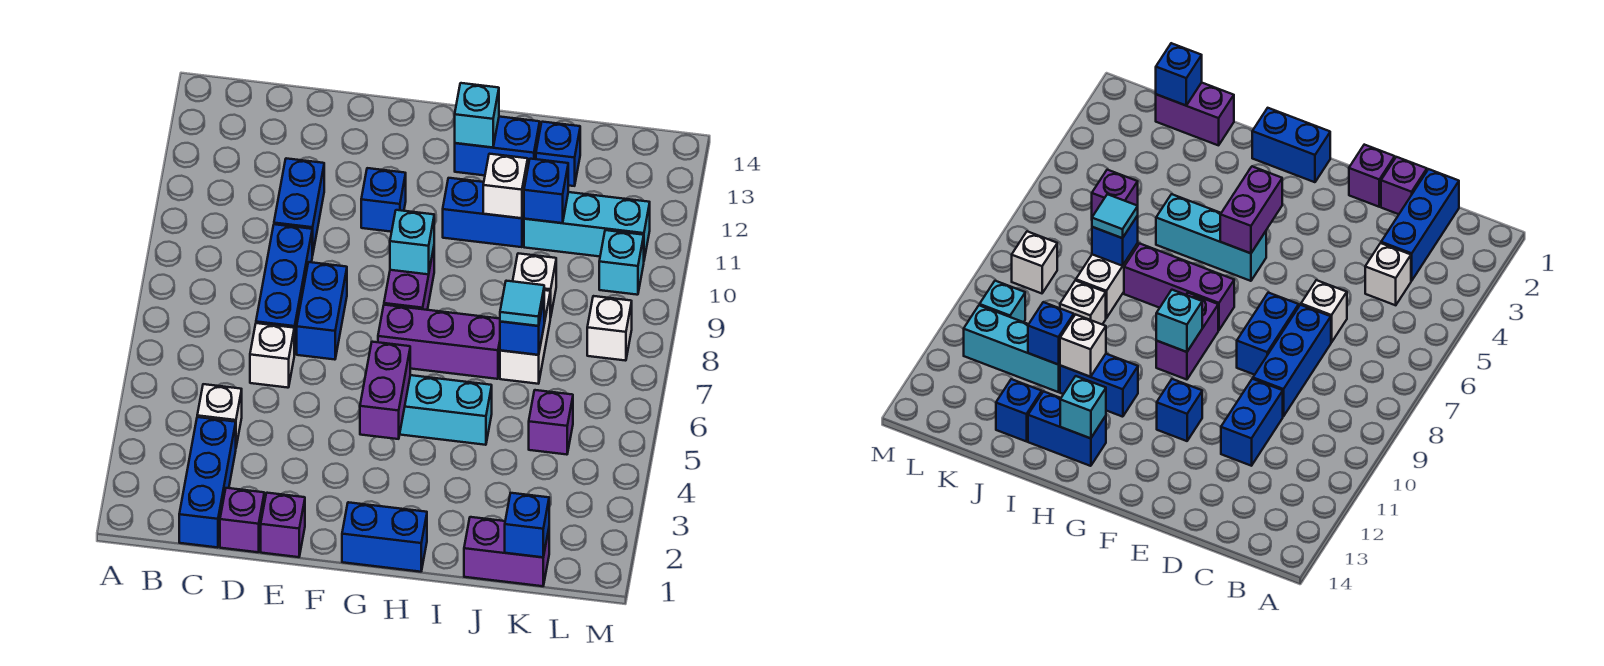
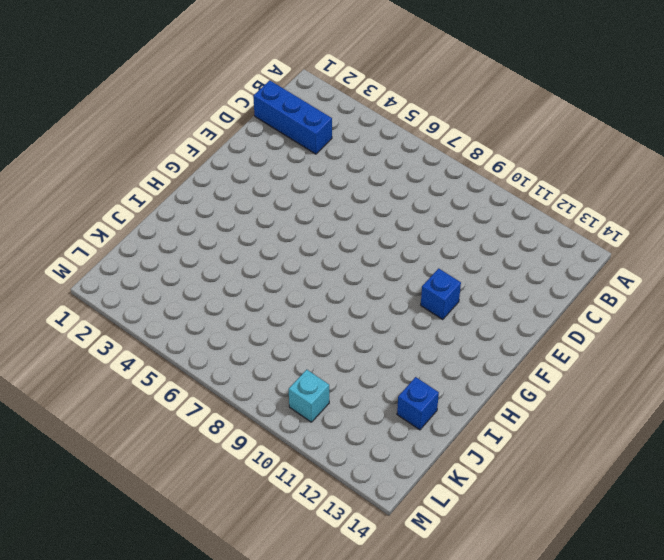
none -> white 1x1 brick [197,384,242,446]
none -> purple 1x1 brick [220,488,264,552]
none -> white 1x1 brick [250,323,294,388]
none -> blue 1x3 brick [256,224,312,354]

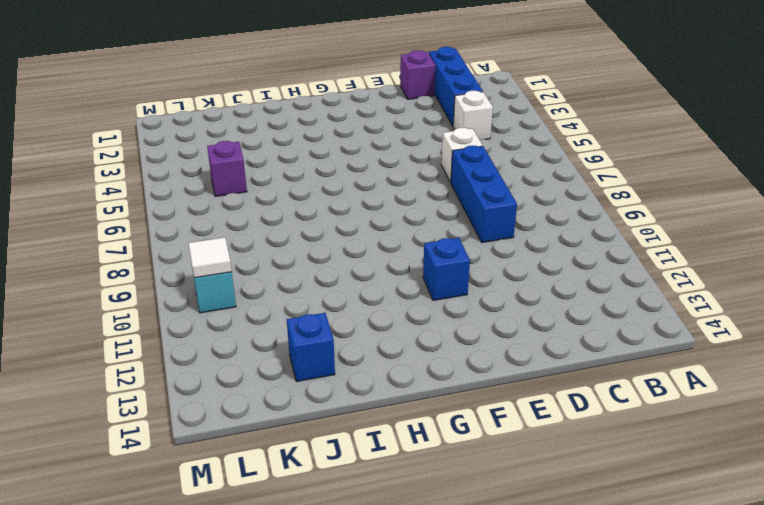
white 1x1 tile [188,237,232,278] -> none
none -> blue 1x2 brick [274,158,324,256]
none -> purple 1x1 brick [261,493,305,557]
none -> blue 1x2 brick [297,262,347,360]
none -> blue 1x2 brick [342,502,427,572]

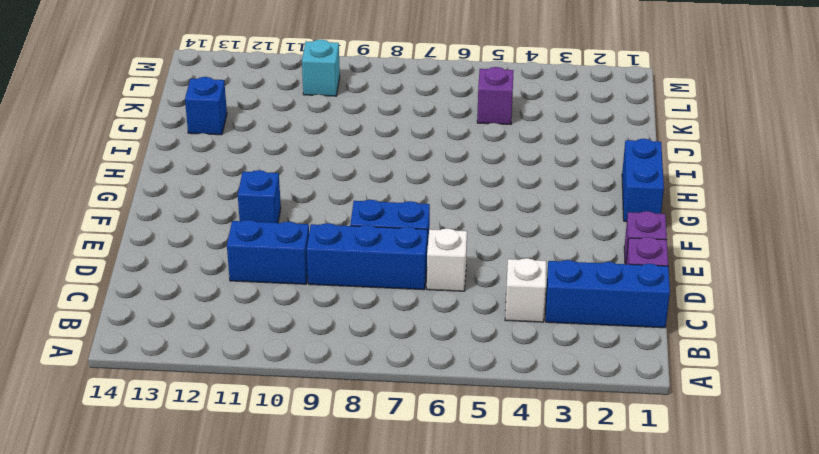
none -> cyan 1x3 brick [400,375,492,445]
none -> purple 1x3 brick [378,305,500,379]
none -> purple 1x2 brick [384,248,434,310]
none -> blue 1x2 brick [443,178,524,247]

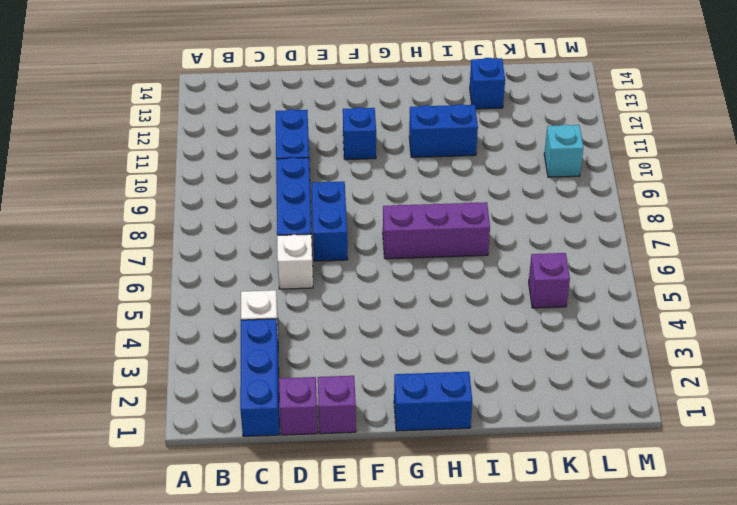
none -> cyan 1x3 brick [400,375,492,445]
none -> purple 1x2 brick [384,248,434,310]
none -> blue 1x2 brick [455,117,540,175]
none -> purple 1x2 brick [464,517,549,586]

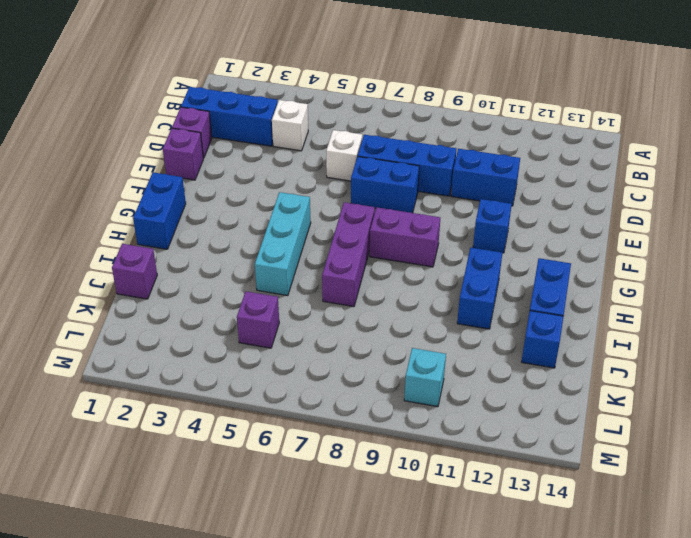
purple 1x1 brick [112,244,157,299] -> purple 1x2 brick [464,517,549,586]
none -> white 1x2 brick [500,290,550,384]
none -> white 1x1 brick [513,253,556,318]
none -> cyan 1x3 brick [524,192,650,259]
none -> white 1x1 brick [587,296,632,361]

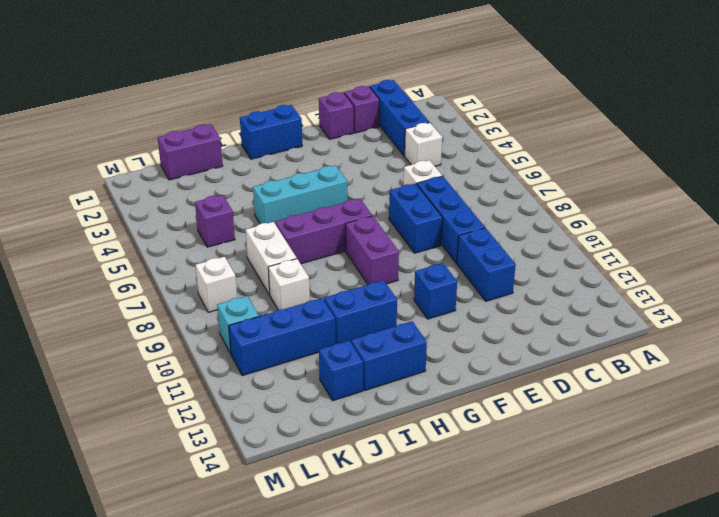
blue 1x3 brick [229,298,335,376] -> cyan 1x3 brick [524,192,650,259]
none -> purple 1x2 brick [360,342,410,439]
none -> cyan 1x1 brick [390,210,434,274]
none -> cyan 1x1 brick [455,83,499,148]
none -> white 1x1 brick [483,154,528,218]

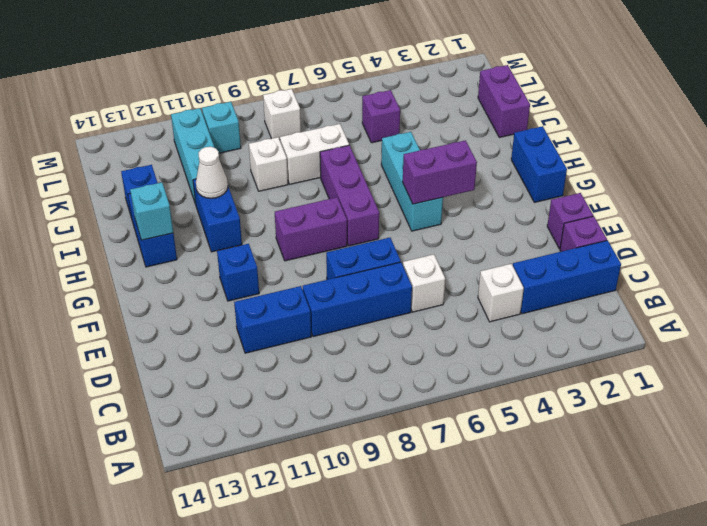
white 1x1 cone [196,147,228,198] -> white 1x1 brick [483,154,528,218]
none -> cyan 1x1 brick [390,210,434,274]
none -> blue 1x1 brick [500,300,544,355]
none -> blue 1x1 brick [524,159,568,223]
none -> blue 1x1 brick [505,493,549,557]

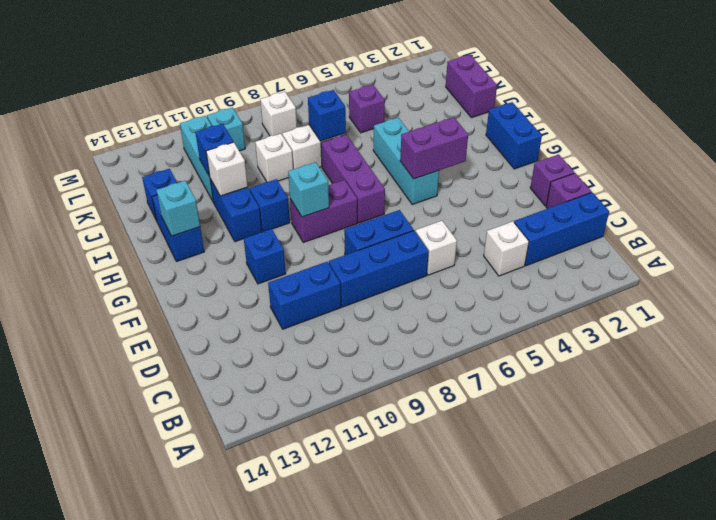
blue 1x1 brick [250,179,290,232] -> blue 1x1 brick moved to [505,493,549,557]
none -> cyan 1x1 tile [500,281,544,326]

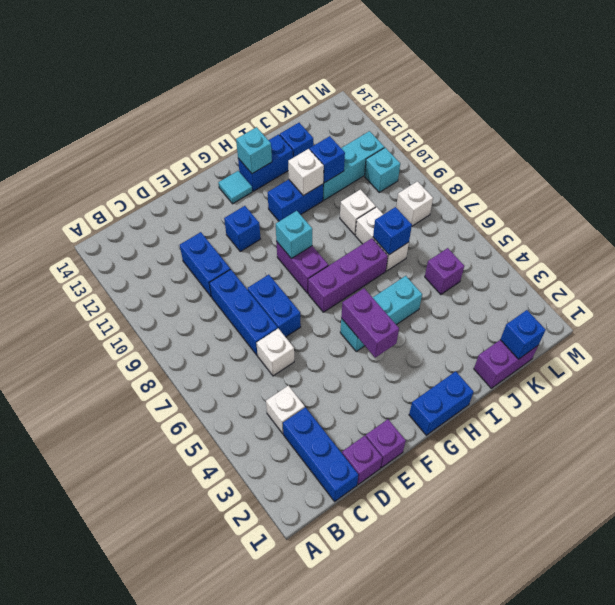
cyan 1x1 tile [218,171,252,204] -> cyan 1x1 tile moved to [500,281,544,326]

